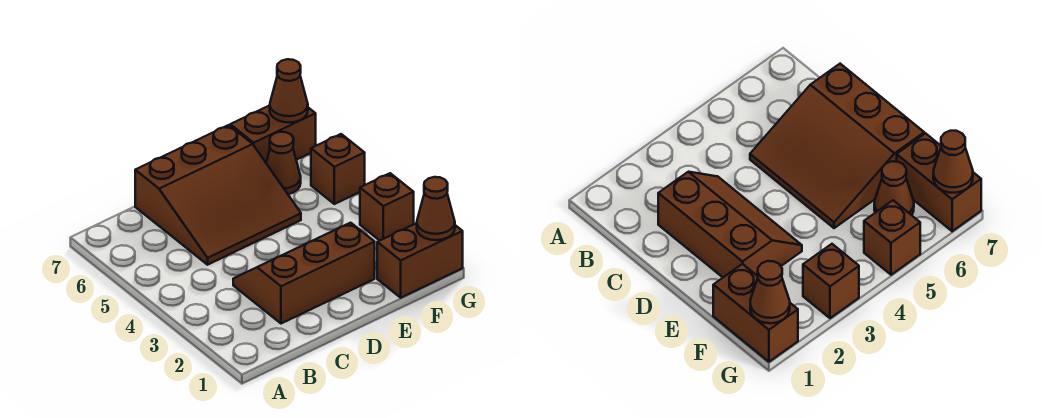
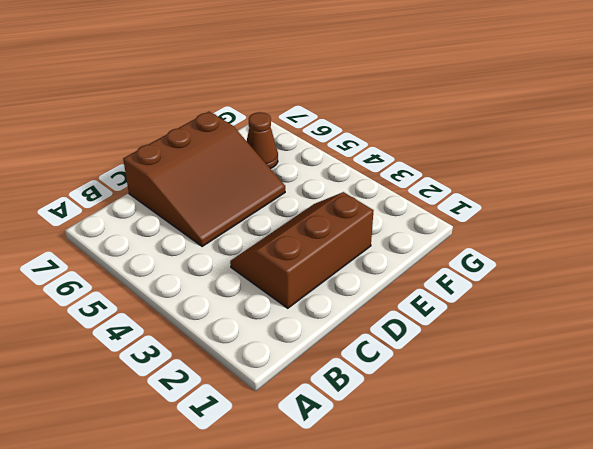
none -> brown 1x2 brick [377,223,463,298]
none -> brown 1x2 brick [230,105,316,162]

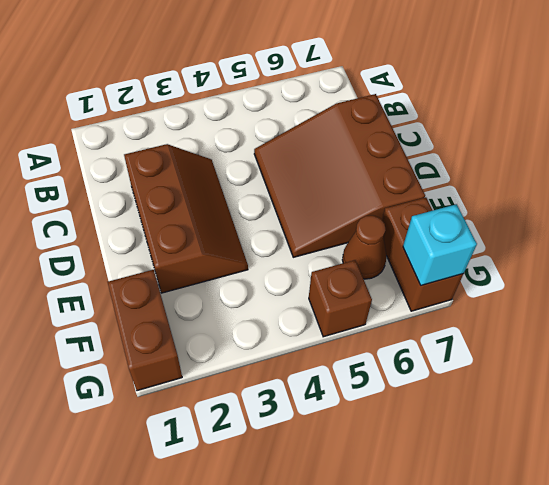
cyan 1x1 brick [403,204,477,286] -> brown 1x1 cone [270,59,308,123]
none -> brown 1x1 brick [360,173,414,241]
none -> brown 1x1 cone [417,177,455,240]

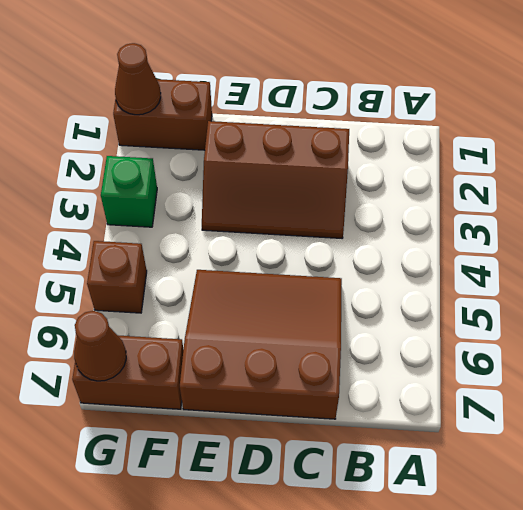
green 1x1 brick [101,156,157,227] -> brown 1x1 brick [360,173,414,241]
none -> brown 1x1 cone [266,132,301,194]

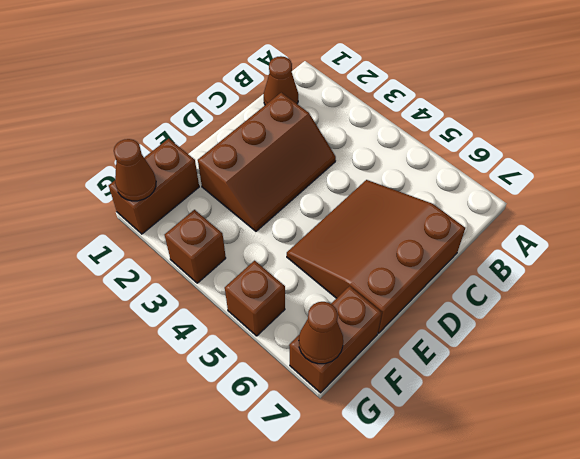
brown 1x1 cone [264,56,298,105] -> brown 1x1 cone moved to [266,132,301,194]

